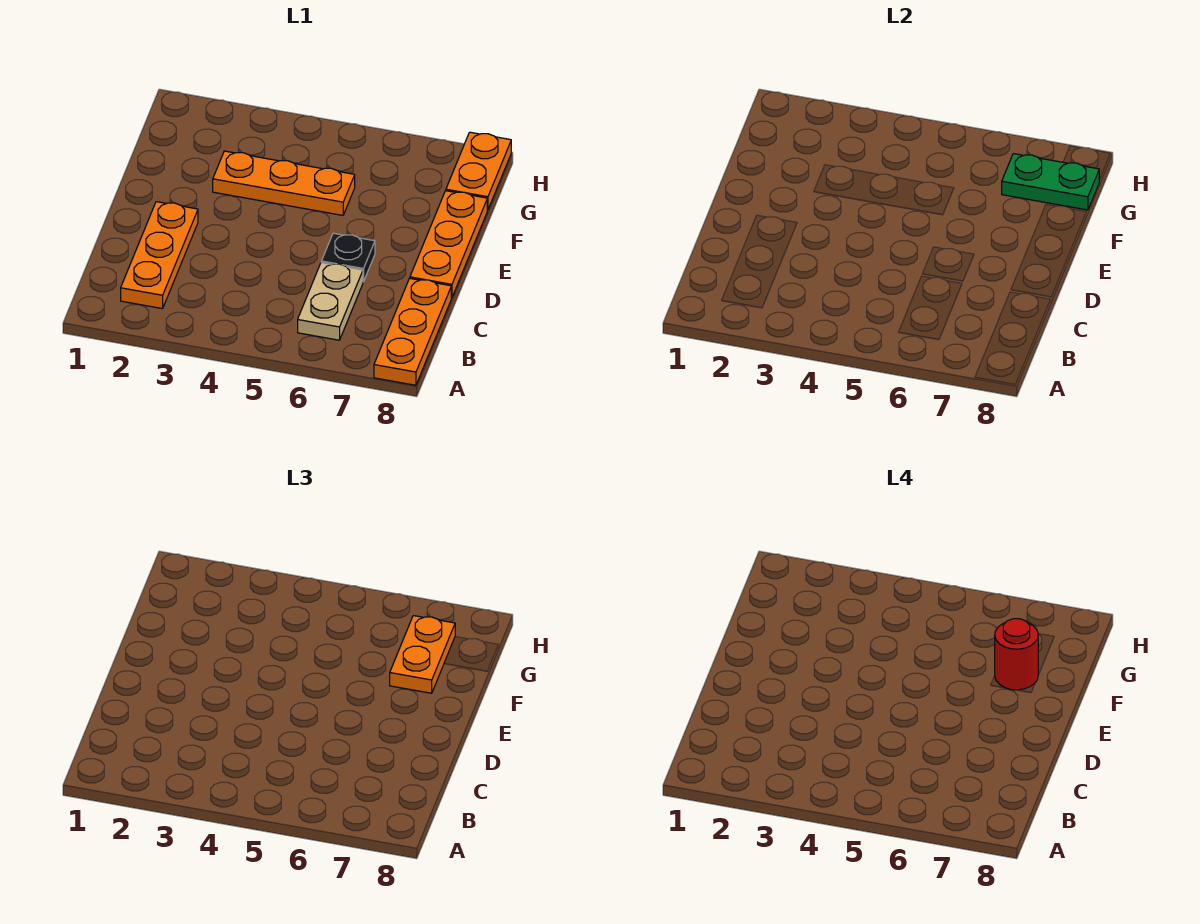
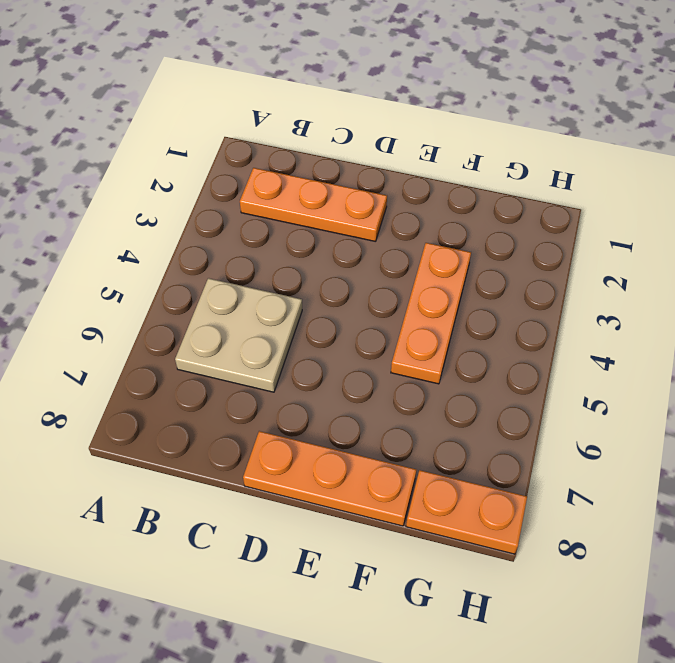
tan 2x2 plate [175,278,302,392] -> tan 1x2 plate [298,263,363,340]
none -> orange 1x3 plate [374,278,451,385]
none -> black 1x1 plate [321,233,375,282]

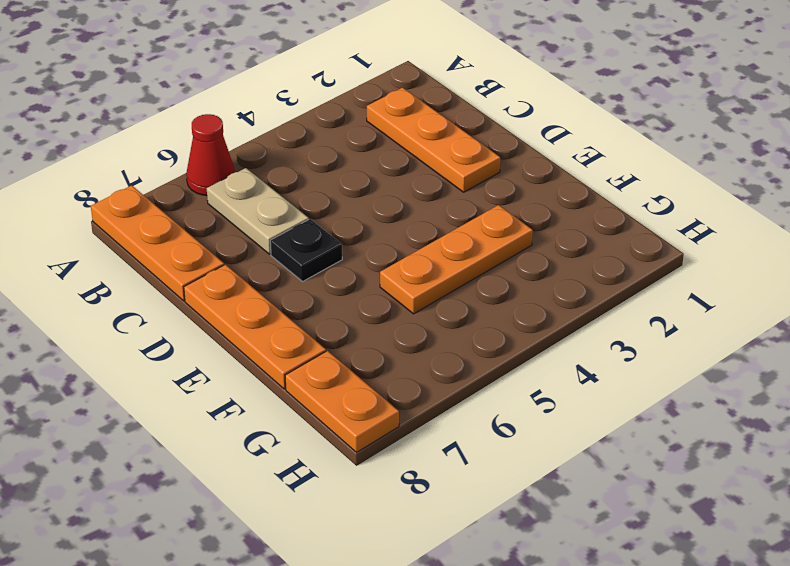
red 1x1 cone [186,114,235,196] -> none
none -> green 1x2 plate [1002,154,1099,210]
none -> orange 1x2 plate [390,616,455,693]

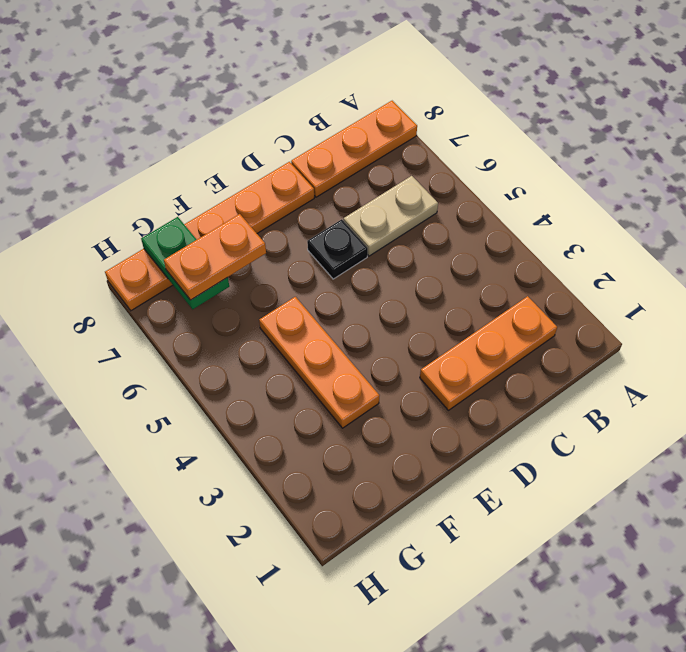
none -> red 1x1 round brick [995,619,1038,690]

